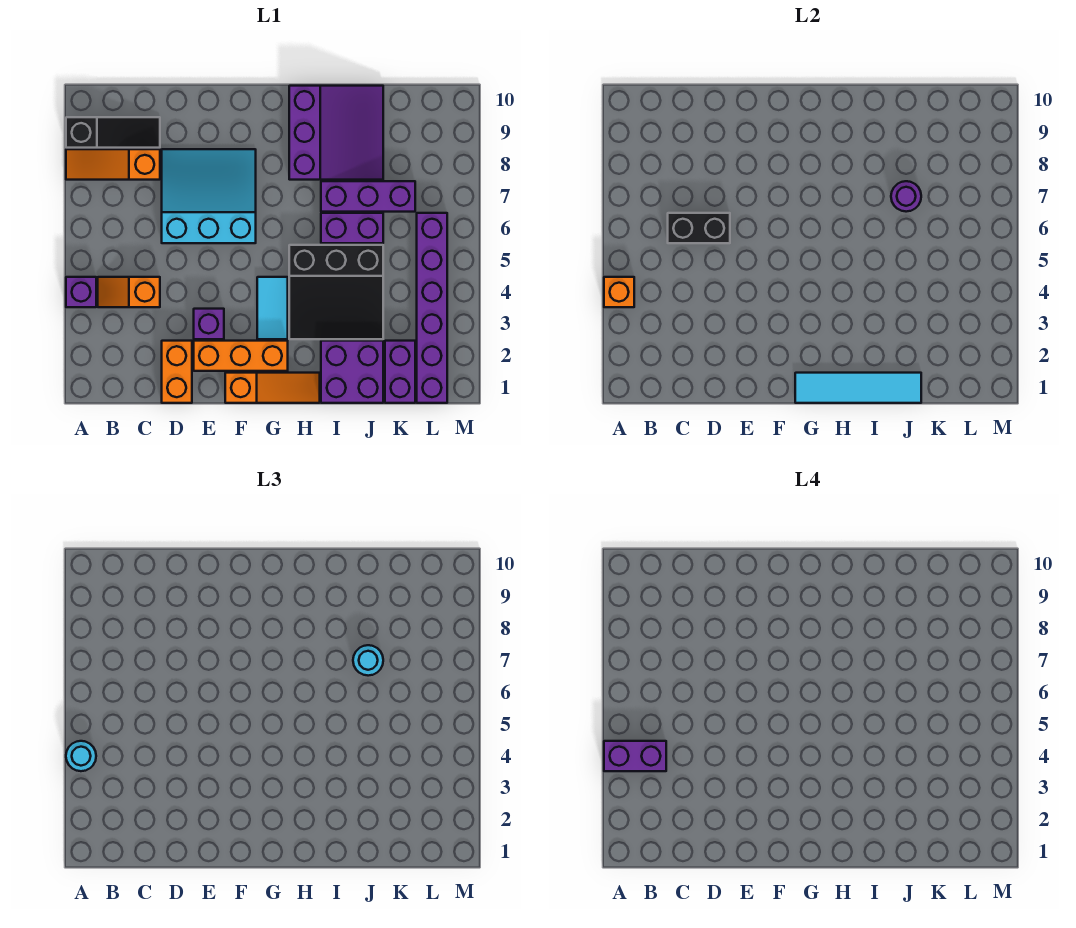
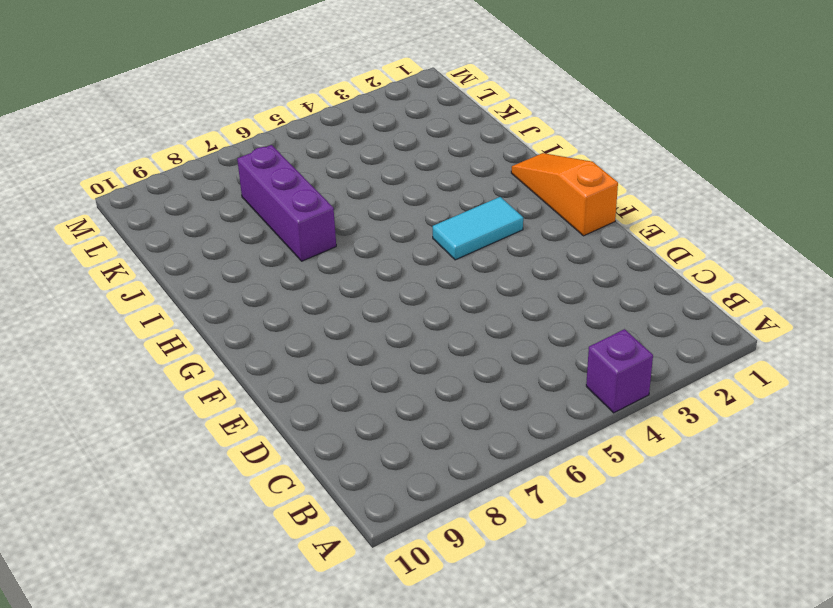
none -> orange 1x3 slope [66,149,160,180]
none -> black 1x3 slope [66,117,160,148]
none -> orange 1x2 slope [98,277,160,307]

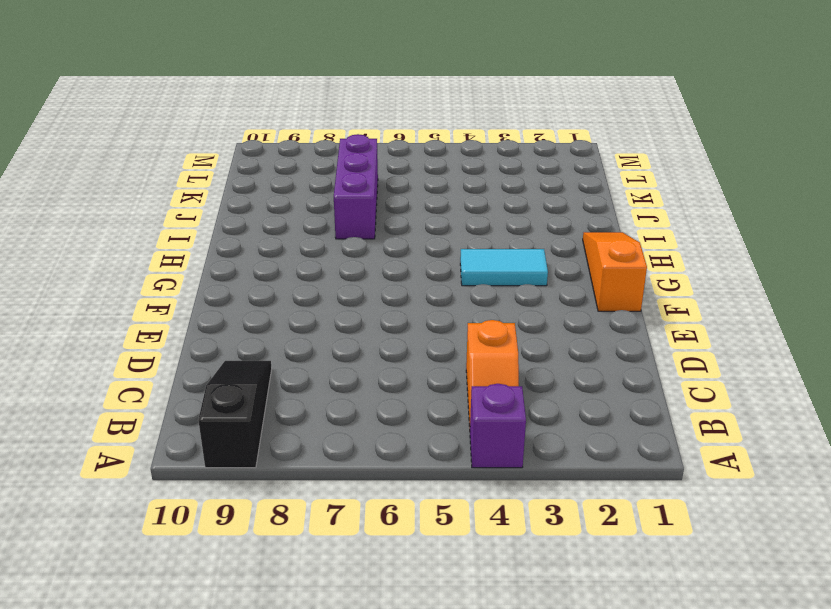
none -> orange 1x3 slope [66,149,160,180]
none -> orange 1x2 brick [162,341,192,403]
none -> cyan 3x3 slope [162,149,256,243]

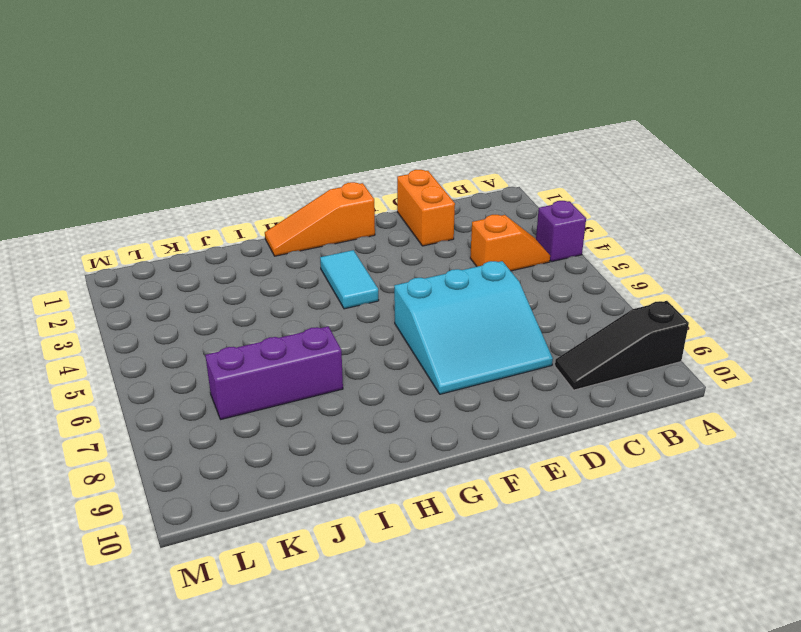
none -> orange 1x3 slope [66,149,160,180]
none -> orange 1x3 brick [194,341,288,371]
none -> purple 1x1 brick [194,309,224,339]

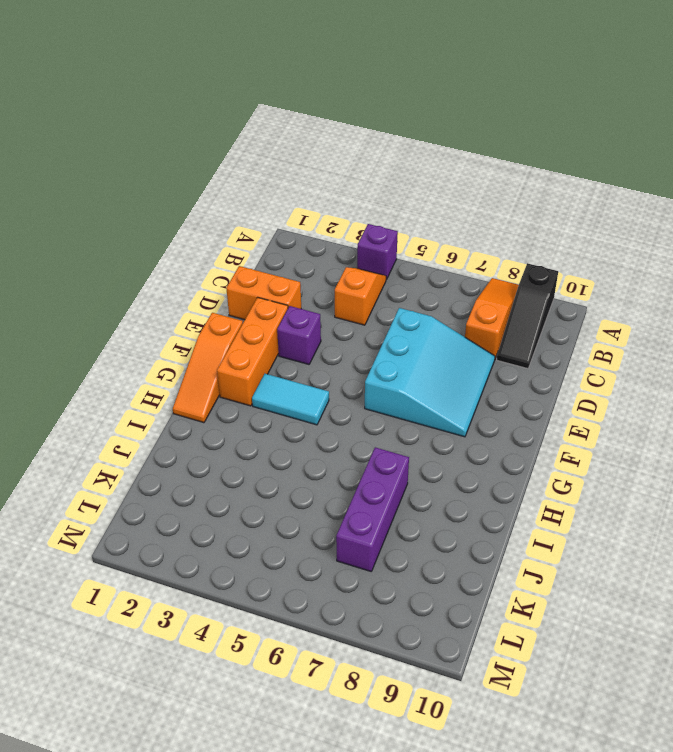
none -> black 3x3 slope [289,245,383,339]
none -> purple 3x3 slope [289,86,383,180]
none -> purple 2x2 brick [321,341,383,403]

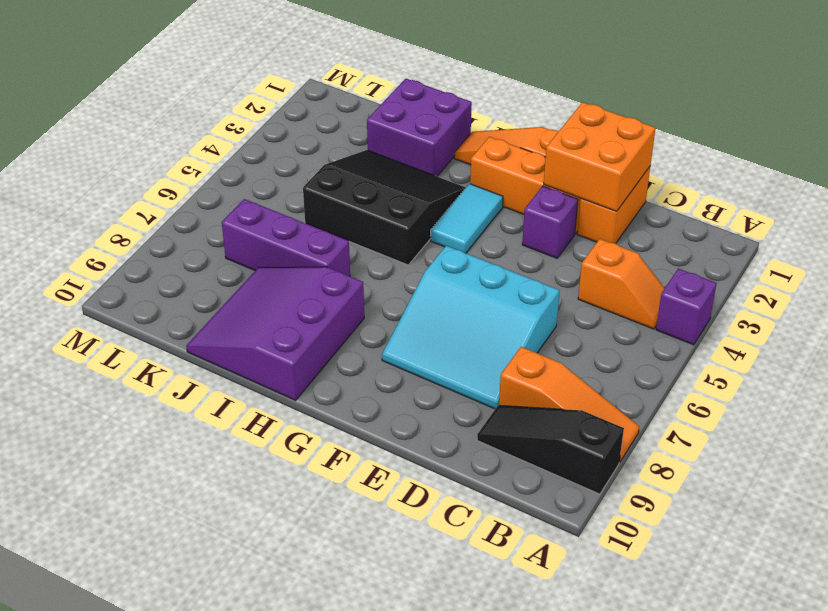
orange 2x2 brick [544,102,655,211] -> none
none -> purple 1x2 brick [321,213,383,243]
none -> purple 1x2 brick [385,341,415,403]
none -> purple 1x6 brick [417,213,447,403]

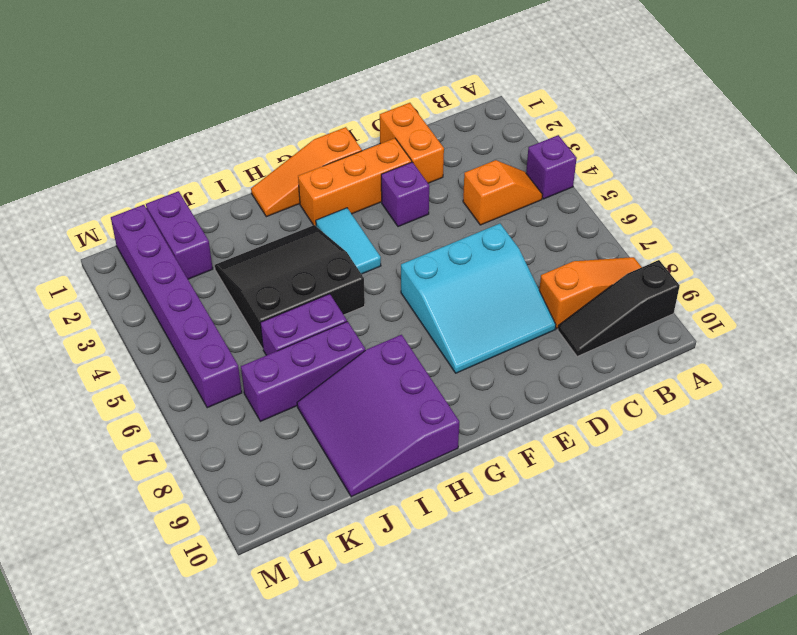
none -> purple 2x2 brick [321,341,383,403]
none -> orange 1x1 brick [604,277,634,307]
none -> black 1x2 brick [668,213,730,243]

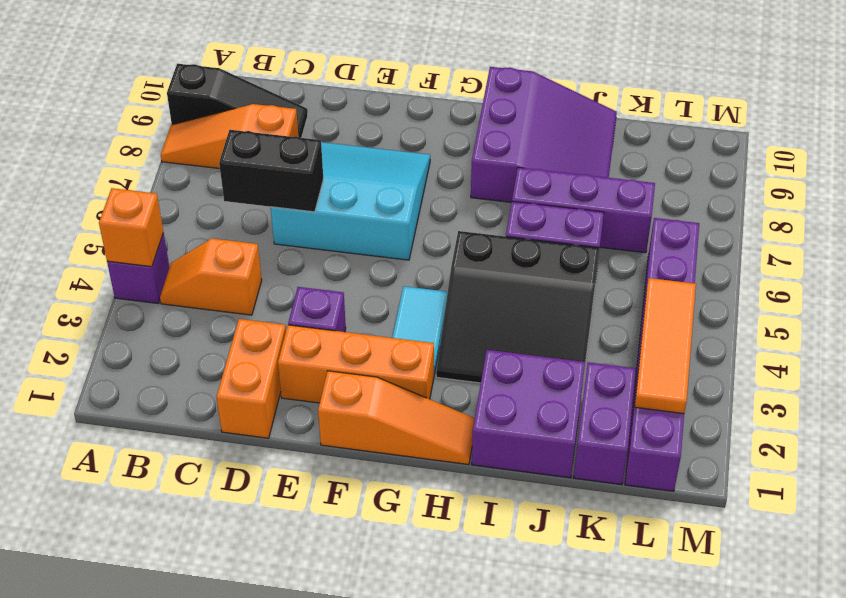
orange 1x3 tile [635,278,696,414] -> none
none -> cyan 1x4 tile [795,373,921,403]
none -> purple 1x1 round brick [891,181,921,212]
none -> cyan 1x1 round brick [66,741,96,771]

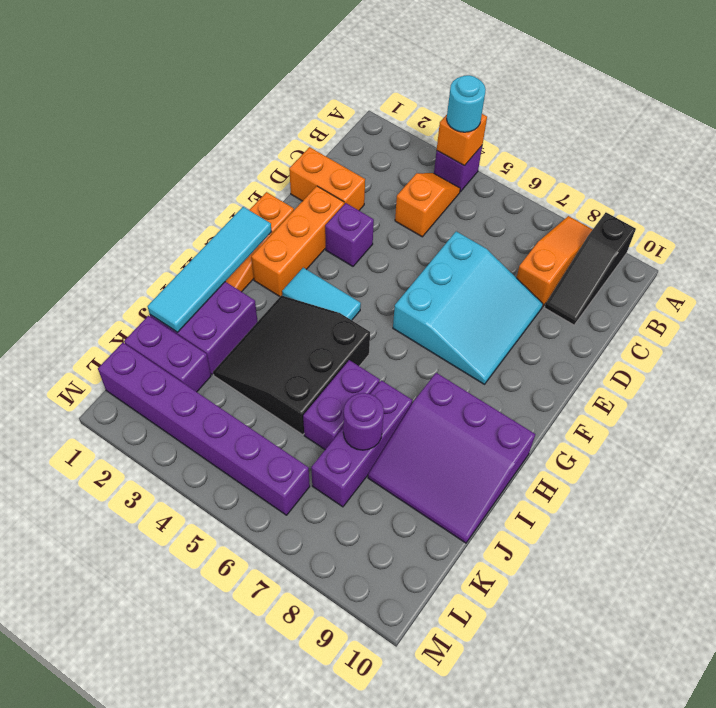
none -> black 1x2 brick [668,213,730,243]
none -> cyan 1x1 round brick [353,645,383,676]
none -> purple 1x2 brick [604,741,666,771]

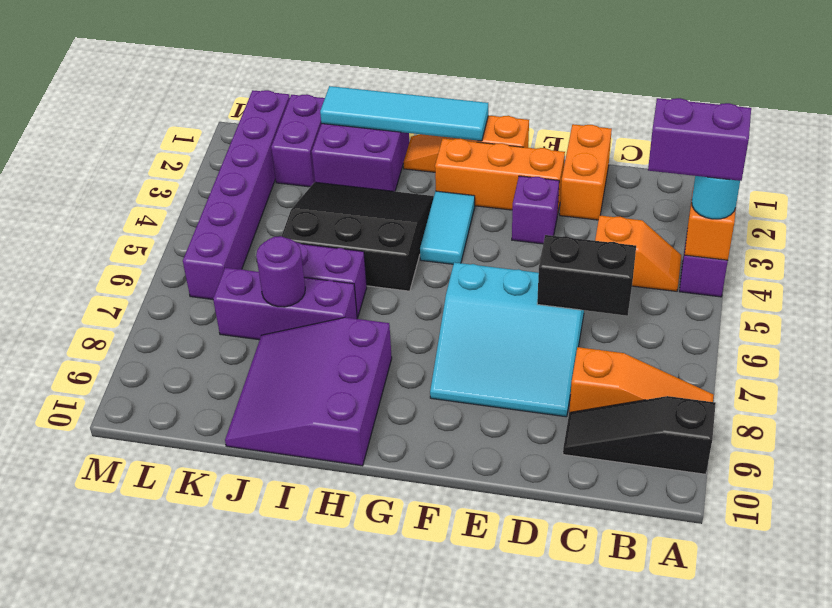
none -> cyan 1x1 round brick [353,645,383,676]

